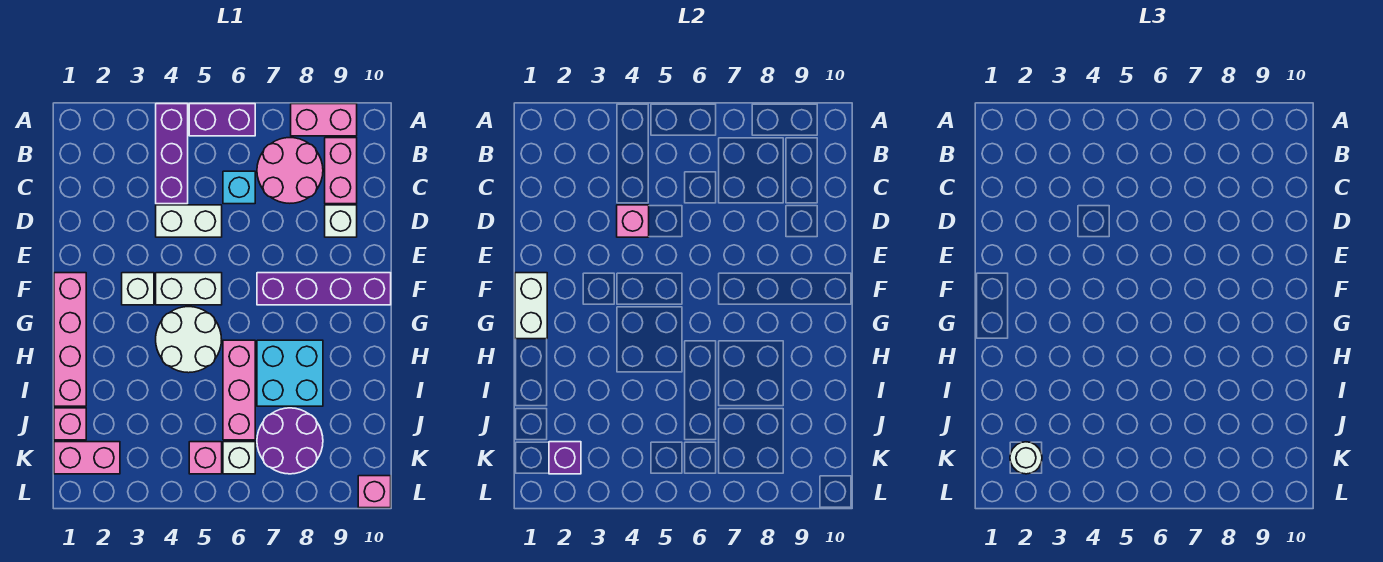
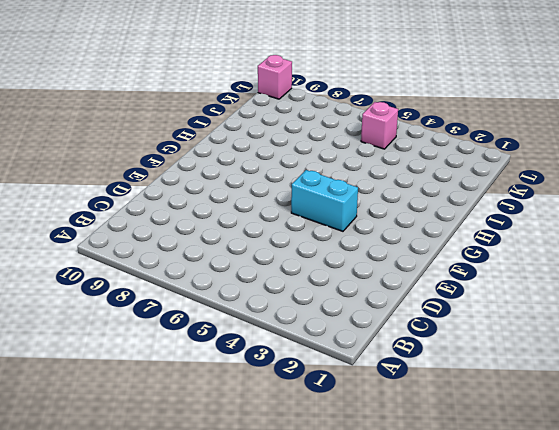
cyan 1x2 brick [291,170,358,231] -> white 1x2 brick [156,273,222,305]
none -> purple 1x3 brick [156,104,188,204]
none -> purple 1x2 brick [189,104,255,136]
none -> pink 1x2 brick [291,104,357,136]

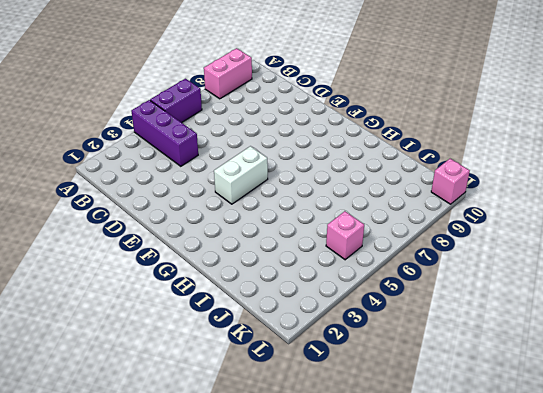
none -> pink 2x2 round brick [257,138,323,203]
none -> pink 1x2 brick [325,138,357,204]
none -> cyan 1x1 brick [223,171,255,204]

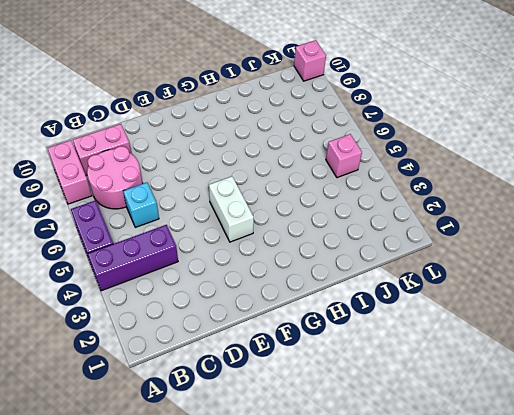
none -> white 1x2 brick [156,205,222,237]
none -> white 1x1 brick [325,205,357,237]
none -> pink 1x4 brick [54,273,86,406]

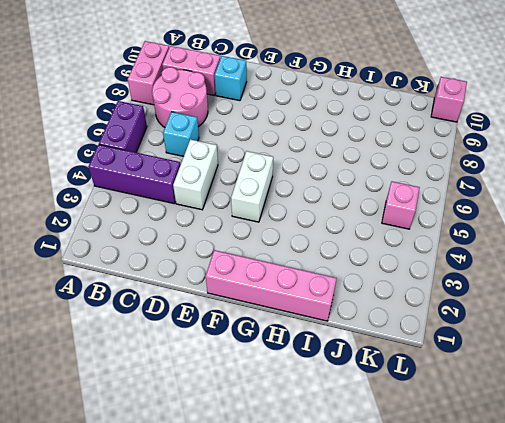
cyan 1x1 brick [215,56,247,101] -> white 1x1 brick [325,205,357,237]
none -> white 1x1 brick [122,273,154,305]
none -> purple 1x4 brick [257,273,391,305]
none -> white 2x2 round brick [156,307,222,373]

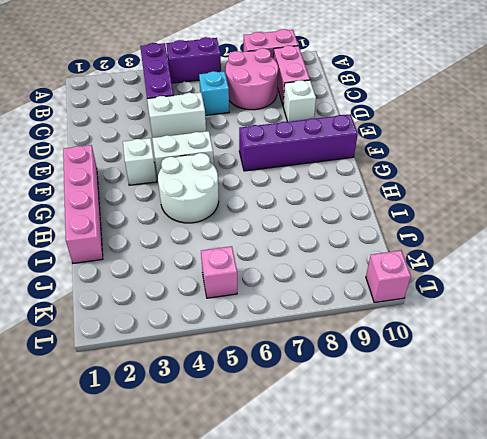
none -> pink 1x3 brick [223,340,255,440]
none -> cyan 2x2 brick [257,340,323,406]
none -> pink 1x1 brick [54,408,86,440]

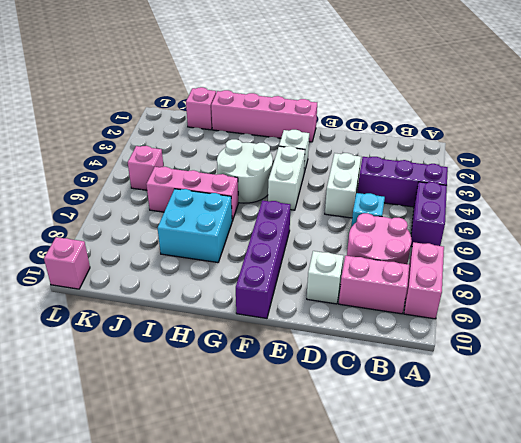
none -> purple 2x2 round brick [257,408,323,474]
none -> pink 1x2 brick [54,442,120,474]
none -> white 1x1 brick [223,442,255,474]

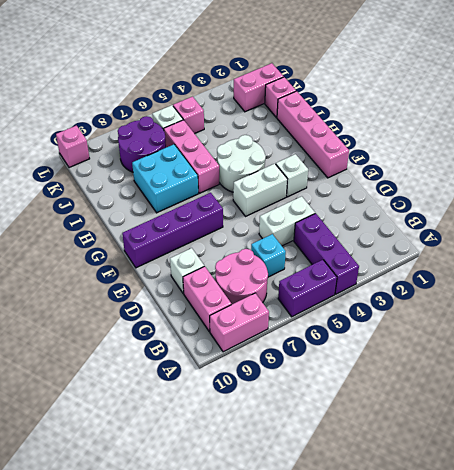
none -> pink 1x1 brick [617,205,649,237]
none -> white 1x2 brick [515,273,547,339]
none -> purple 1x1 brick [549,442,581,474]

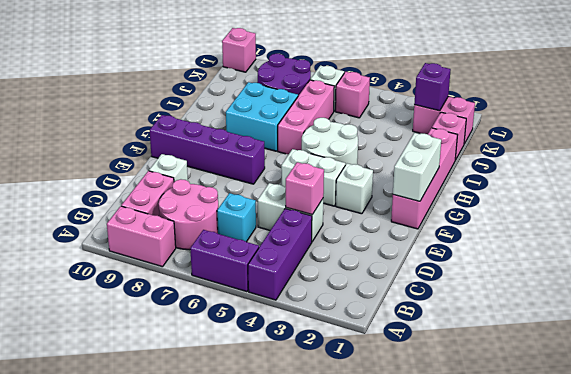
none -> white 1x1 round brick [1010,442,1042,474]

